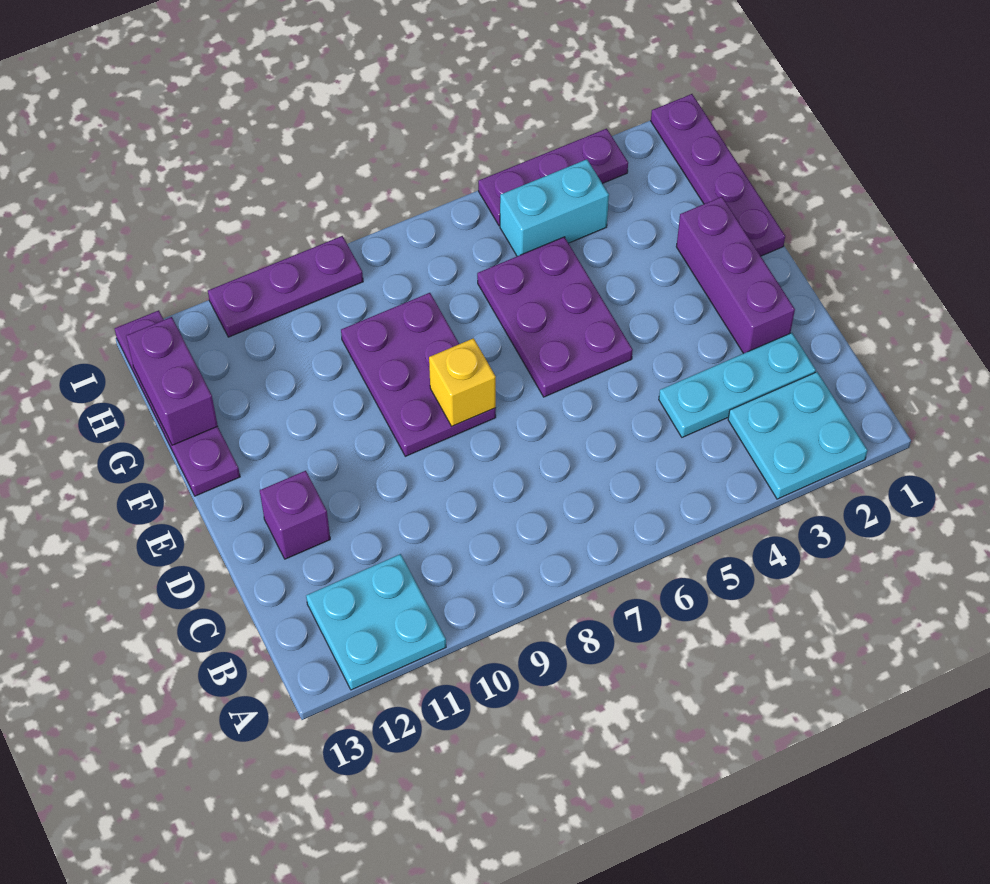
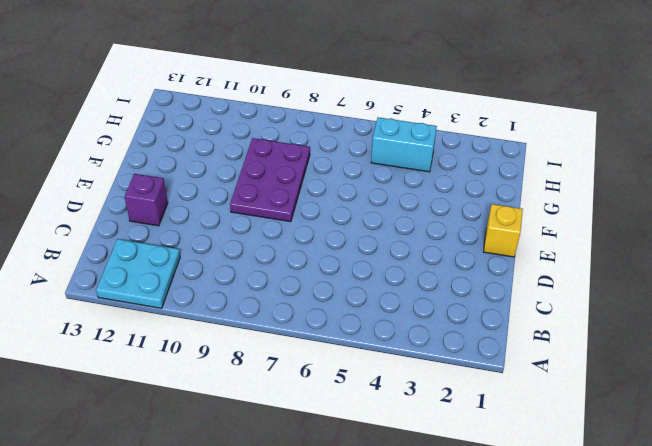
yellow 1x1 brick [484,204,523,257] -> yellow 1x1 brick moved to [429,338,496,426]
none -> cyan 2x2 plate [728,372,868,499]
none -> cyan 1x3 plate [659,333,816,437]
none -> purple 1x3 brick [676,197,795,353]

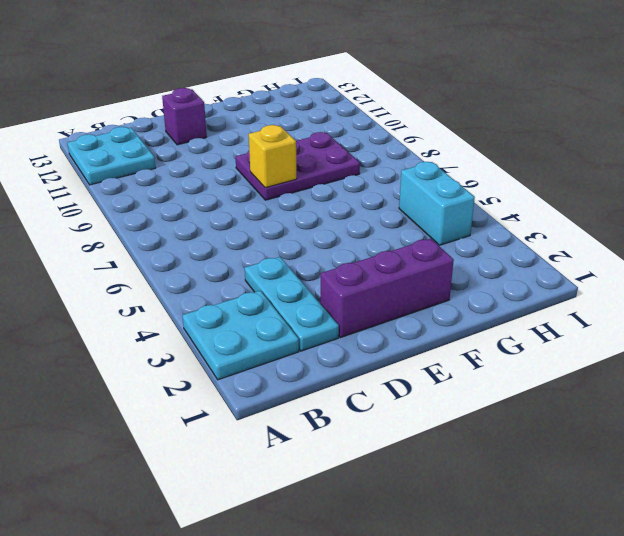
none -> purple 2x3 plate [477,237,633,397]
none -> purple 1x4 plate [651,94,785,256]
none -> purple 1x4 plate [115,310,240,496]

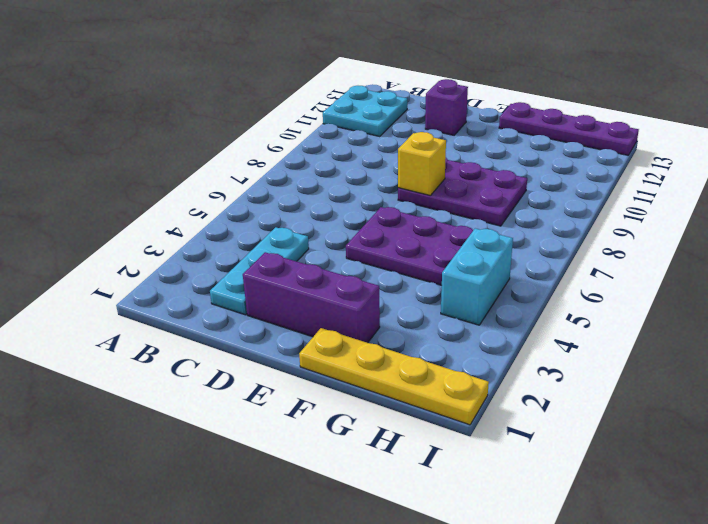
yellow 1x4 plate [299,328,489,425] -> purple 1x4 plate [651,94,785,256]
none -> cyan 2x2 plate [728,372,868,499]
none -> purple 1x3 plate [478,129,628,226]
none -> purple 1x3 plate [208,236,363,337]

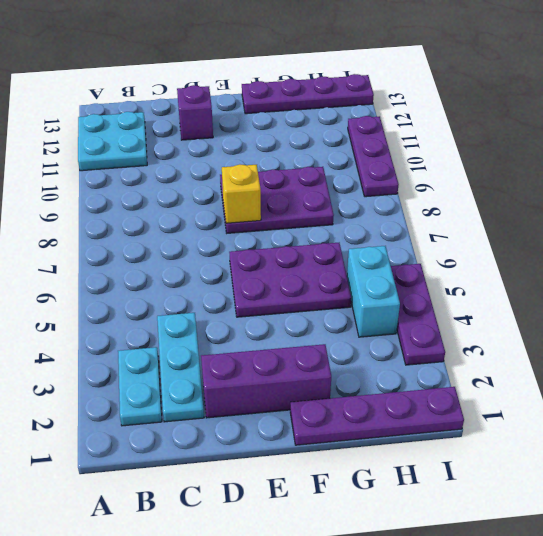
cyan 1x2 plate [118,347,162,426] -> cyan 2x2 plate [728,372,868,499]
none -> purple 1x2 brick [126,317,218,445]

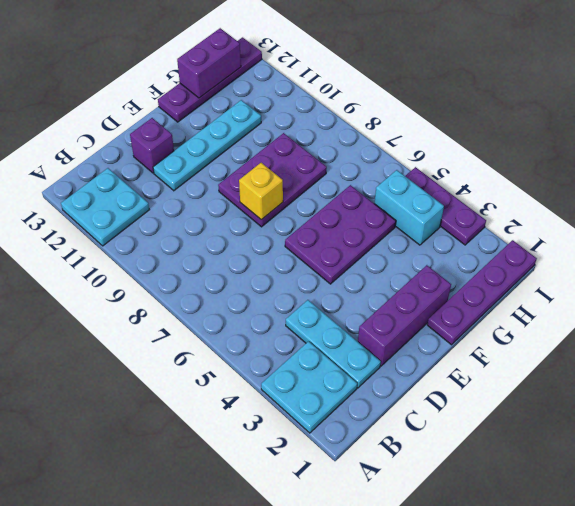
cyan 1x4 plate [153,100,261,191] -> none
none -> purple 1x3 plate [208,236,363,337]

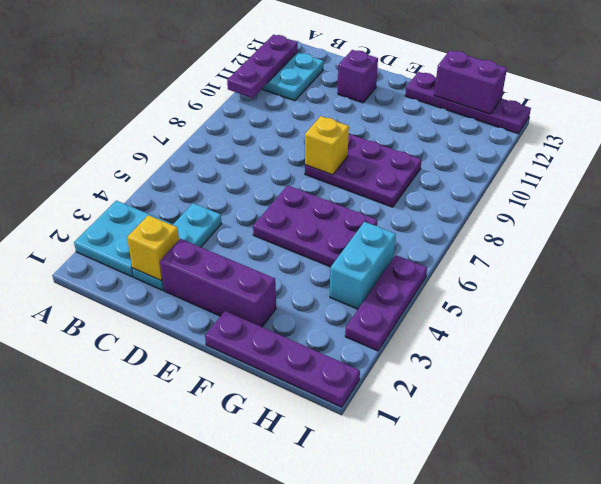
purple 1x3 plate [227,35,298,98] -> purple 1x3 plate moved to [208,236,363,337]
yellow 1x1 brick [127,215,179,280] -> none

